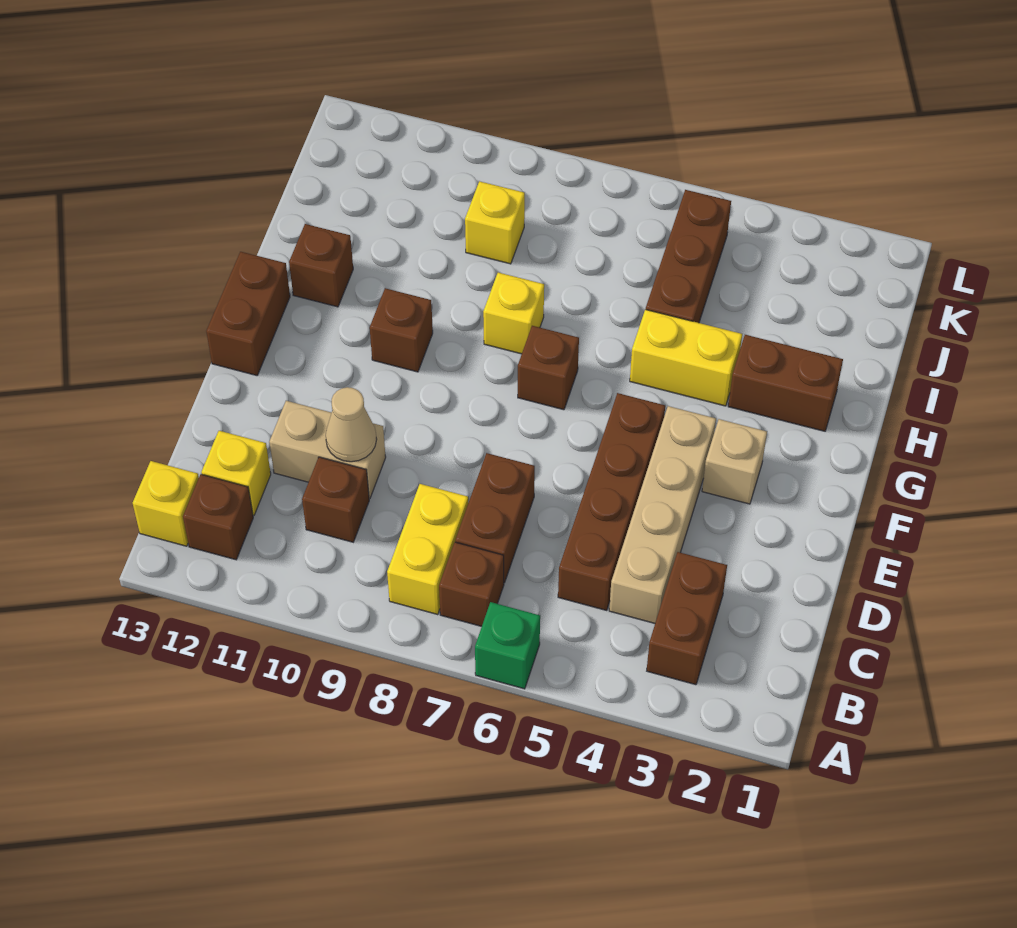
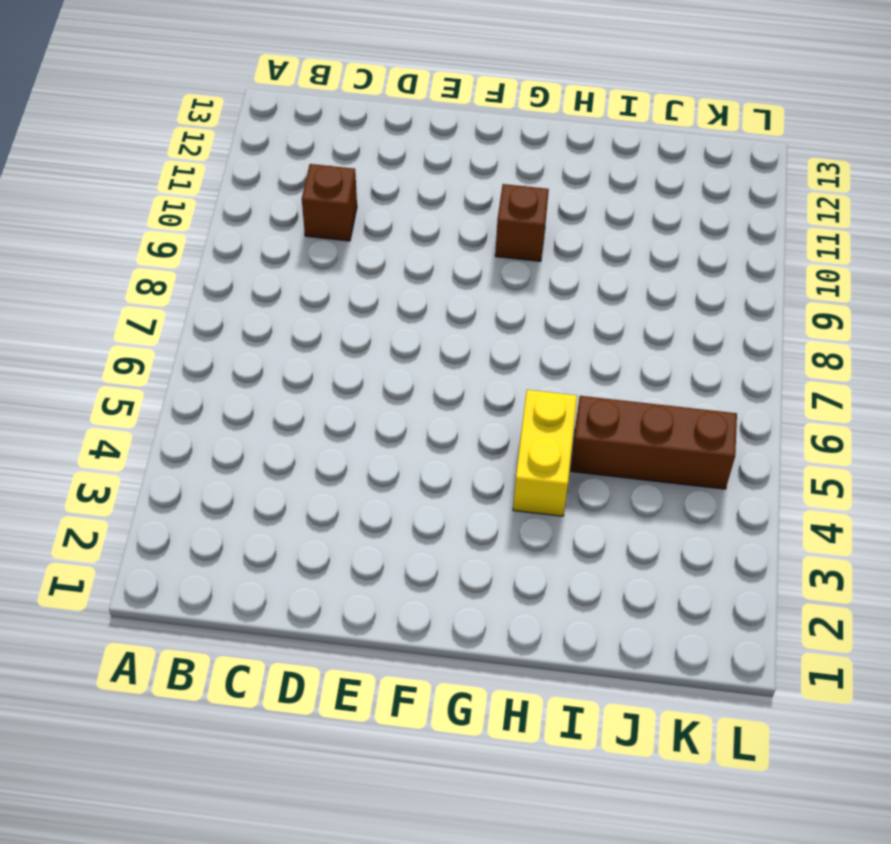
none -> green 1x1 brick [475,602,540,689]
none -> brown 1x2 brick [647,552,727,685]
none -> brown 1x1 brick [439,542,504,626]

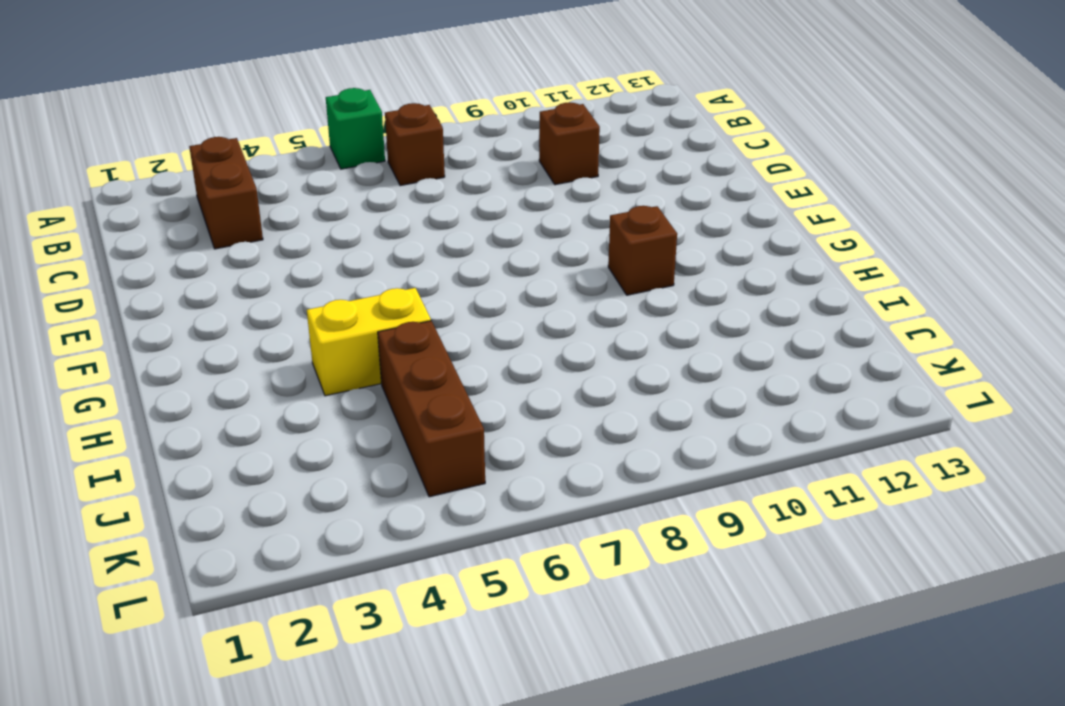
none -> yellow 1x2 brick [387,484,468,615]
none -> brown 1x1 brick [183,474,253,560]
none -> yellow 1x1 brick [133,461,199,546]

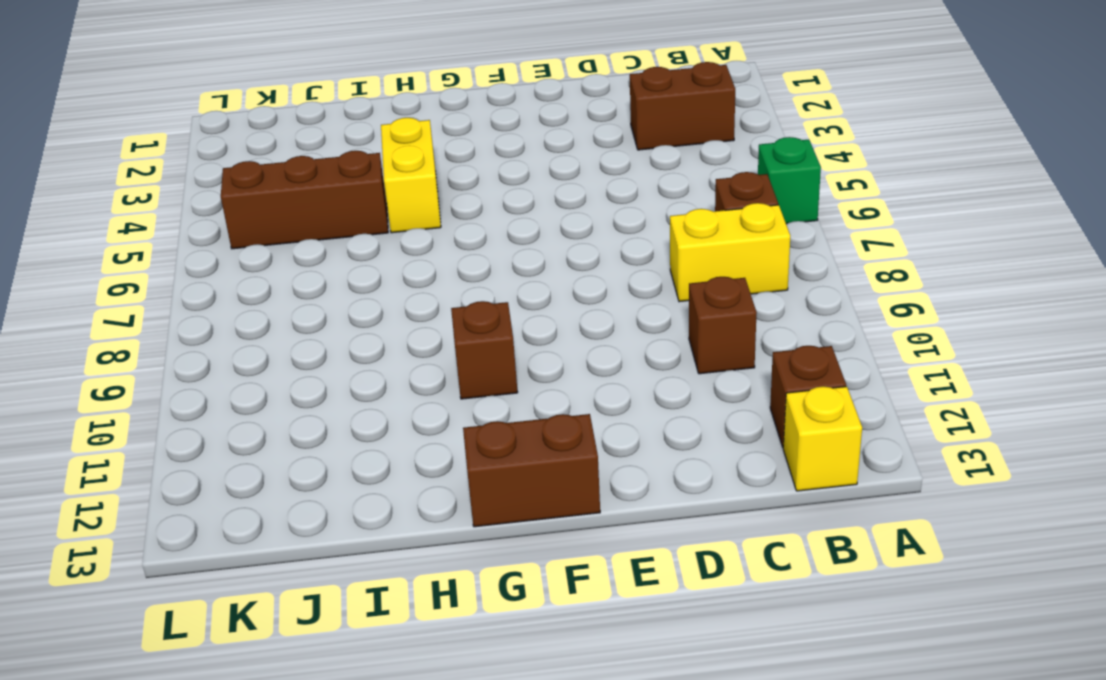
none -> tan 1x4 brick [609,406,716,623]
none -> brown 1x4 brick [558,393,665,610]
none -> brown 1x2 brick [455,453,535,583]

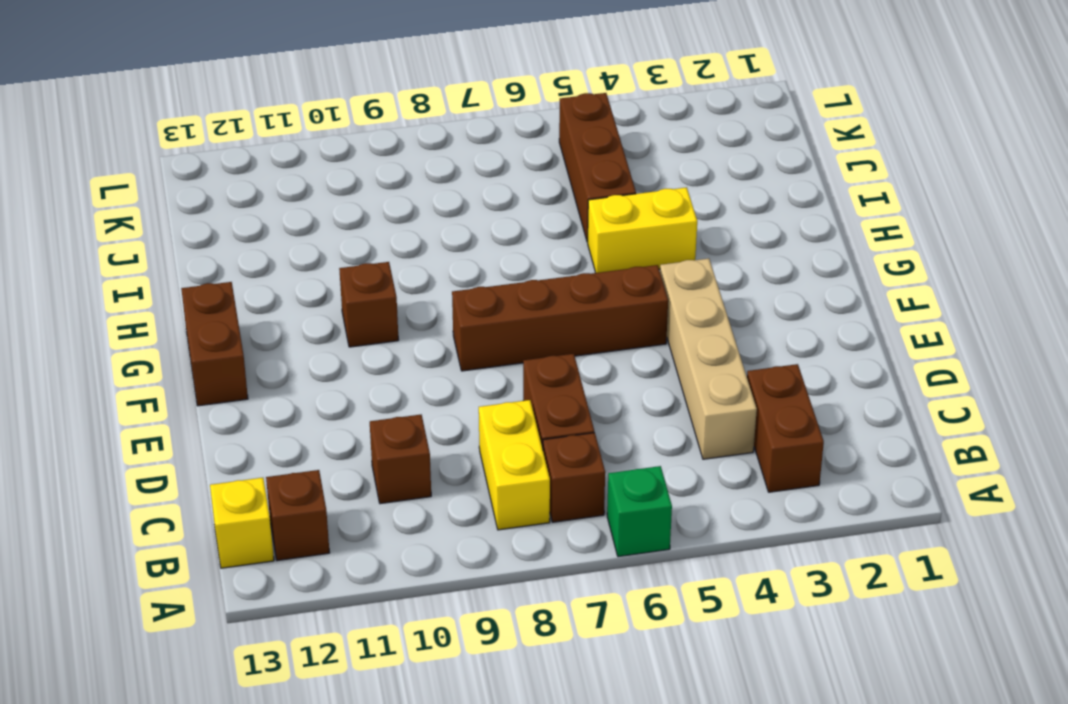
brown 1x4 brick [452,265,668,371] -> brown 1x4 brick turned to [558,393,665,610]
none -> yellow 1x1 brick [201,431,271,516]
none -> tan 1x2 brick [269,401,386,499]
none -> tan 1x1 brick [702,419,767,504]

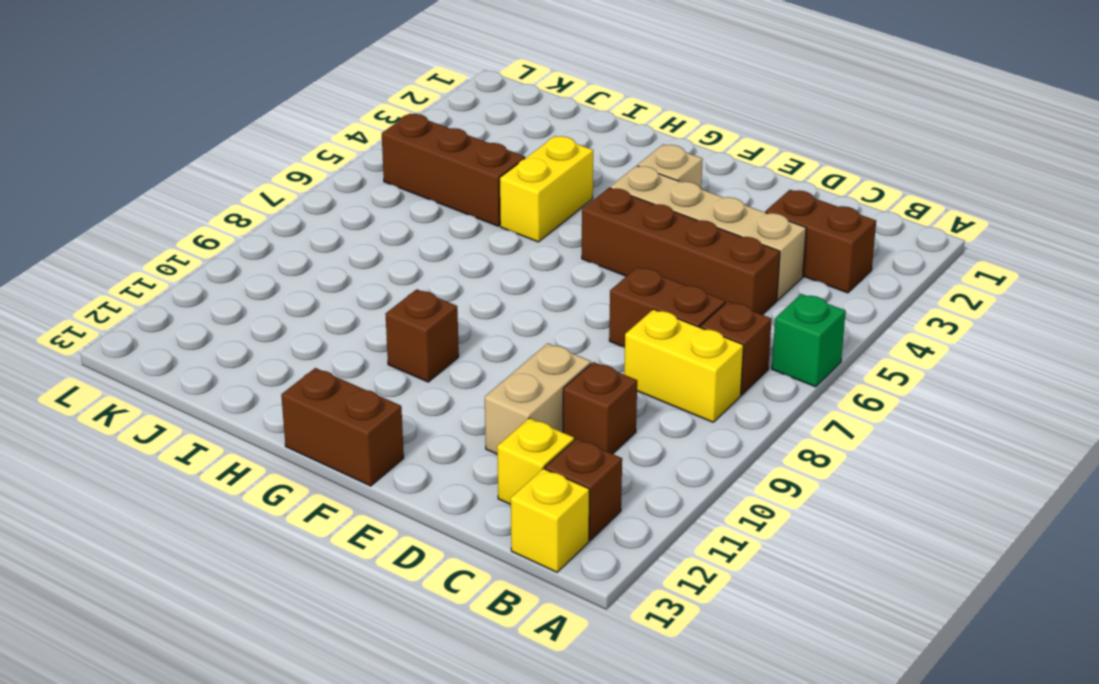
none -> brown 1x1 brick [518,326,579,410]
none -> brown 1x2 brick [728,335,843,431]
none -> yellow 1x1 brick [483,273,544,354]

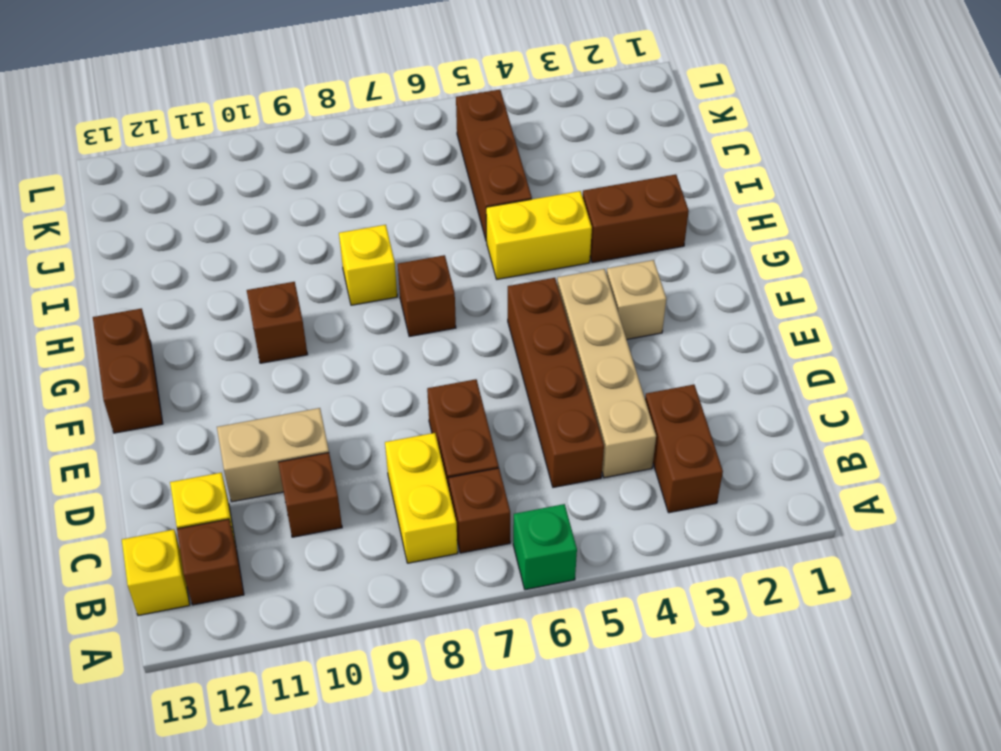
none -> brown 1x1 brick [289,224,353,307]
none -> yellow 1x1 brick [465,181,525,264]
none -> tan 1x1 cone [326,387,377,462]

